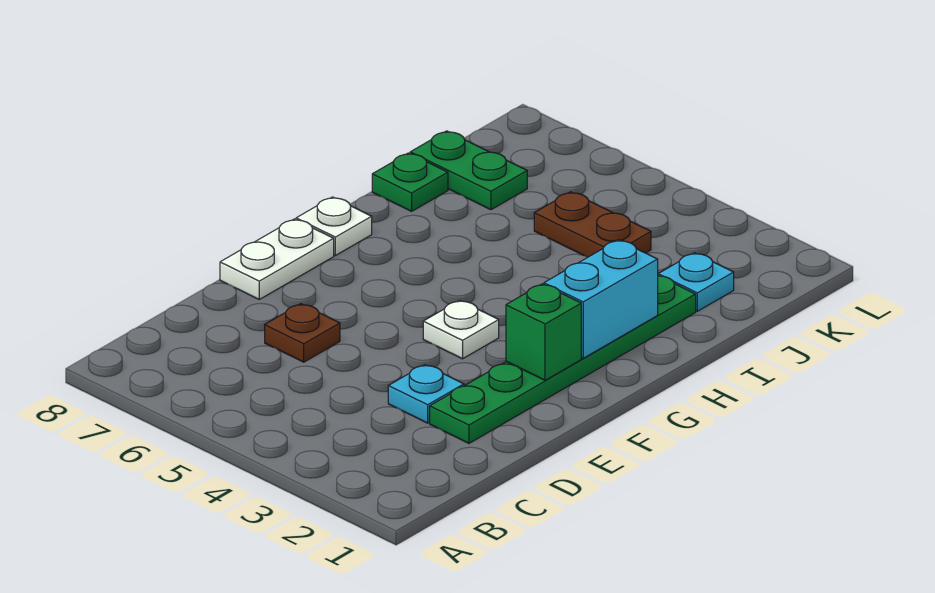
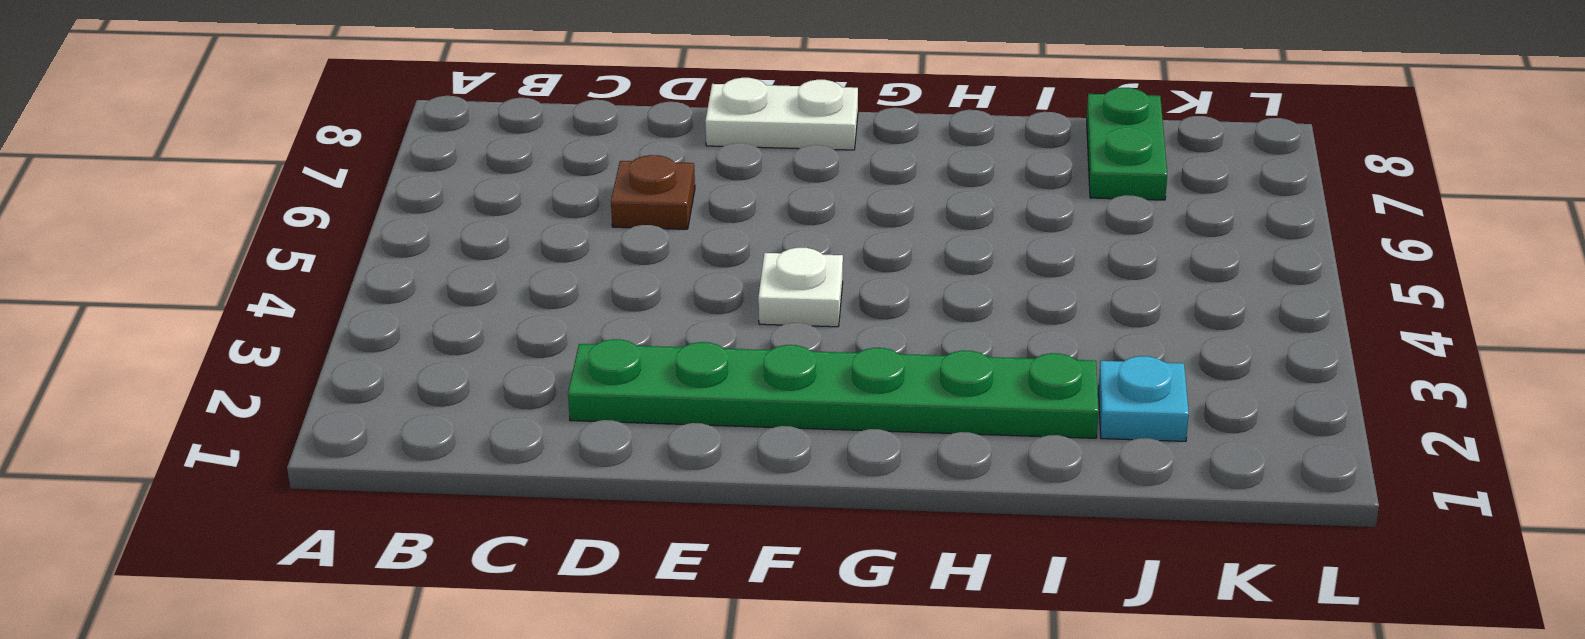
none -> cyan 1x1 plate [388,365,464,423]
none -> white 1x1 plate [296,197,372,255]
none -> green 1x1 plate [372,153,448,211]

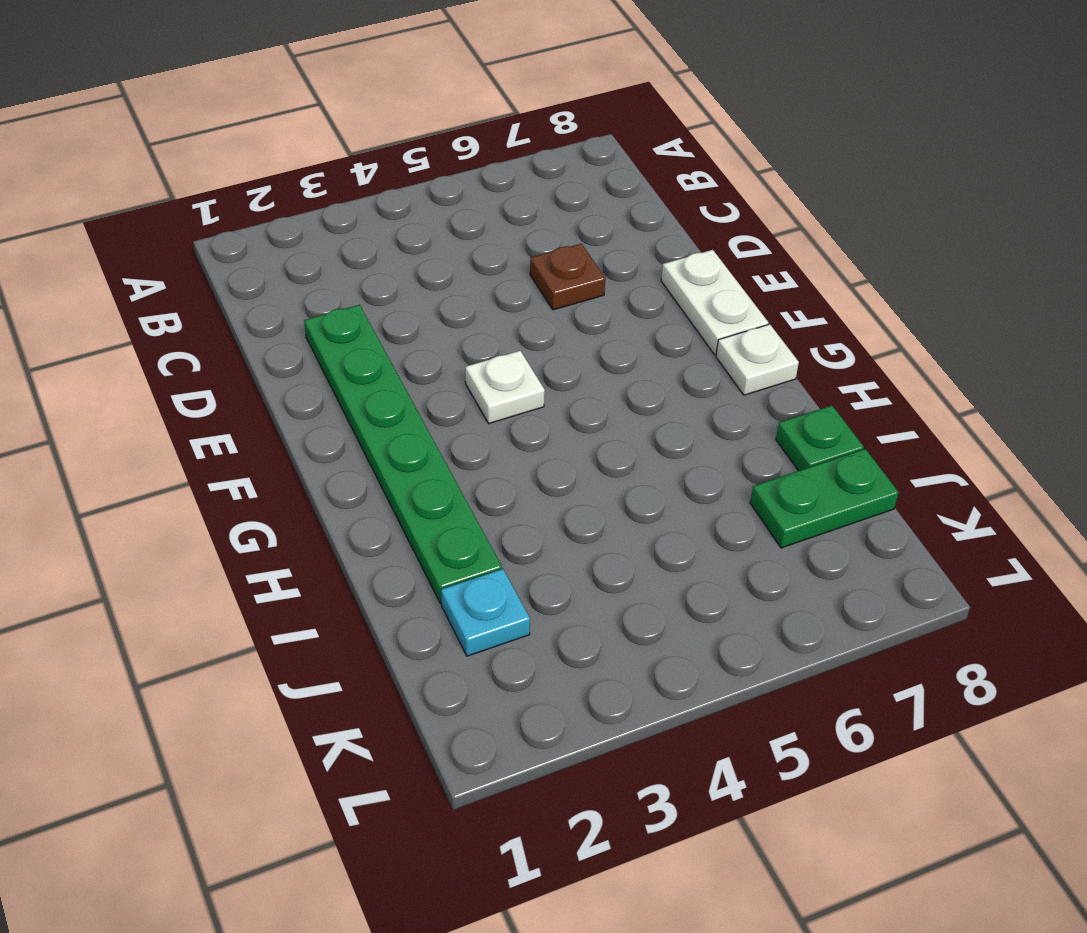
none -> cyan 1x1 plate [388,365,464,423]
none -> brown 1x2 plate [534,192,651,257]
none -> green 1x1 brick [506,284,581,380]

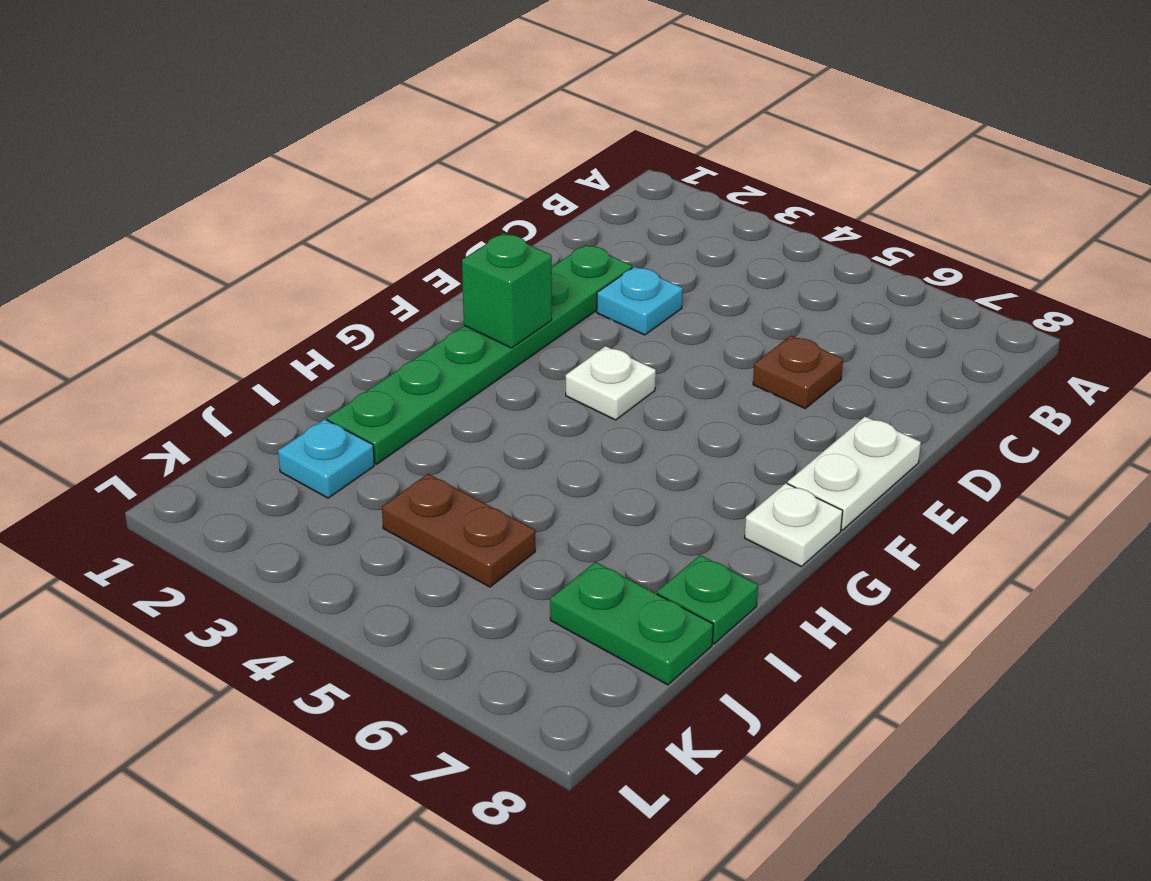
none -> cyan 1x2 brick [544,240,658,358]

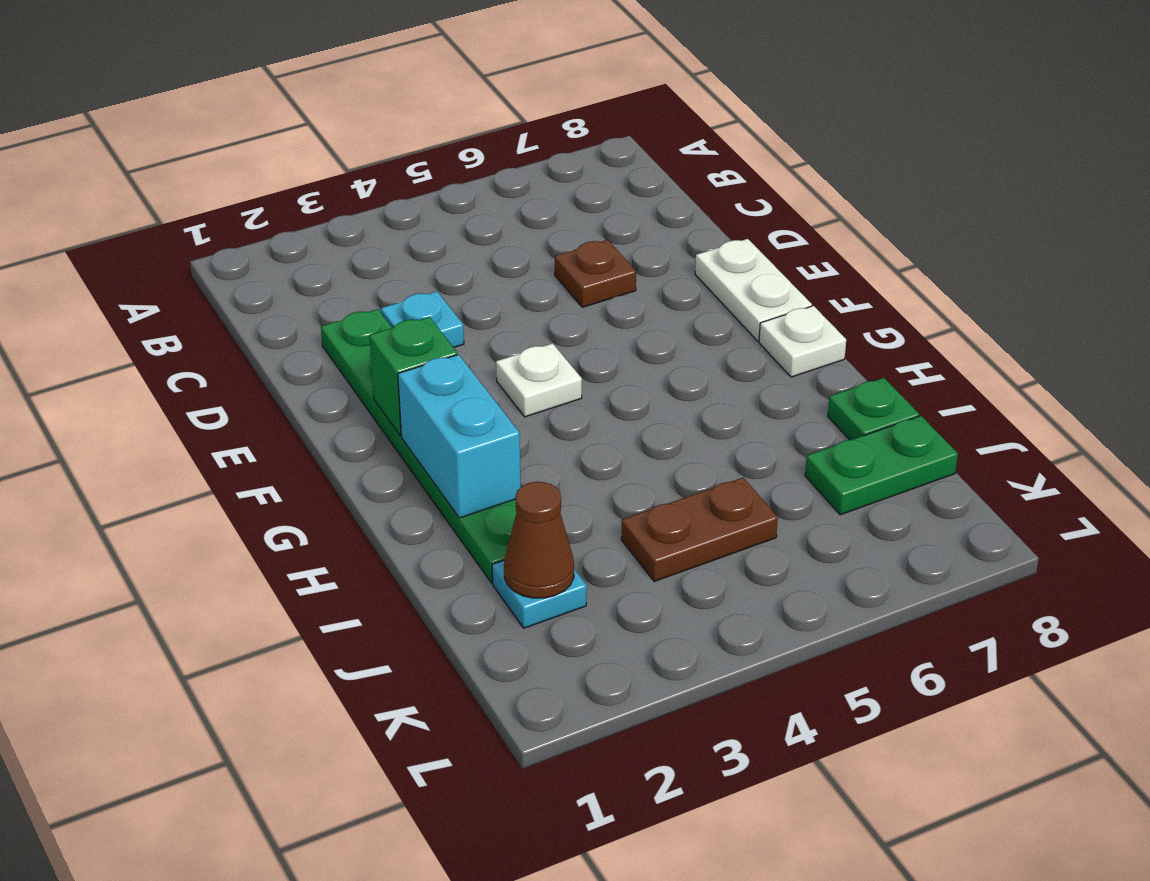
brown 1x1 cone [504,482,574,598] -> none

